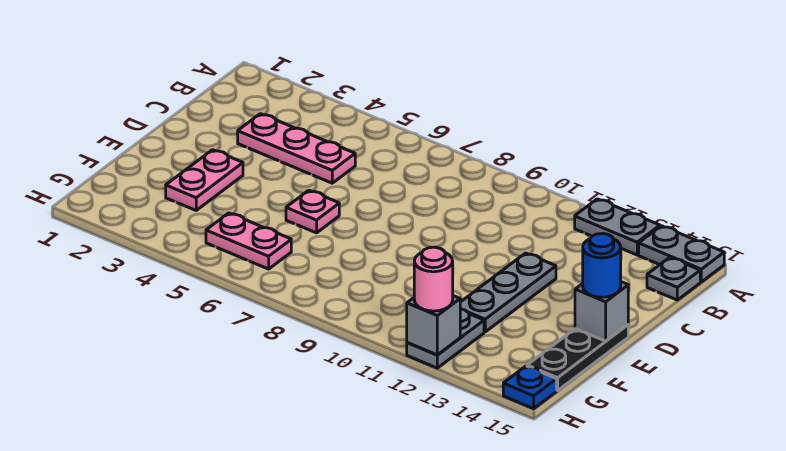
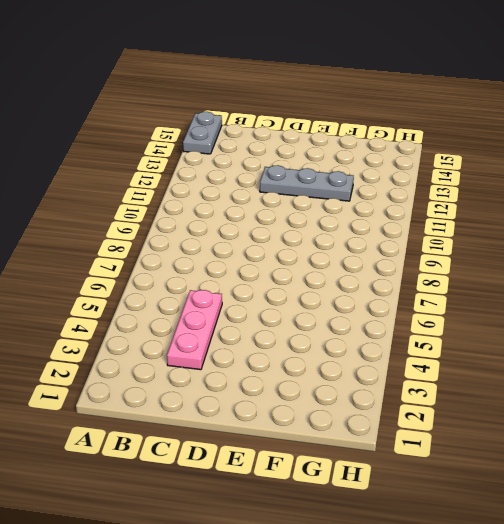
none -> grey 1x2 plate [575,199,660,255]
none -> grey 1x1 plate [647,258,700,300]
none -> pink 1x2 plate [166,150,243,210]

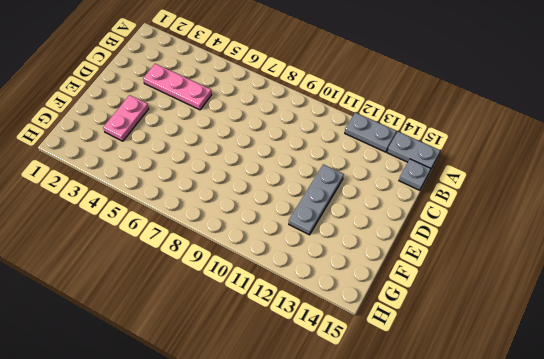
none -> pink 1x1 plate [286,190,339,233]
none -> black 1x3 plate [527,325,628,390]
none -> pink 1x2 plate [206,213,291,269]

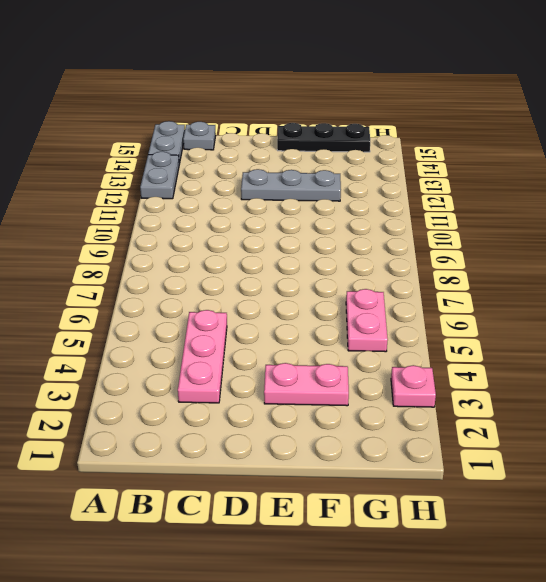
pink 1x1 plate [391,365,436,407] -> pink 1x1 plate moved to [286,190,339,233]
none -> grey 1x2 plate [407,309,484,368]
none -> blue 1x1 plate [503,366,557,409]
none -> grey 1x1 brick [575,282,628,341]

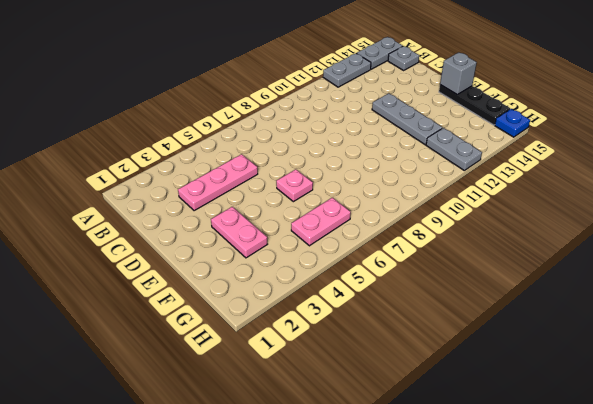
none -> grey 1x1 brick [407,296,460,355]
none -> blue 1x1 round brick [583,234,621,297]
none -> pink 1x1 round brick [414,247,453,311]

